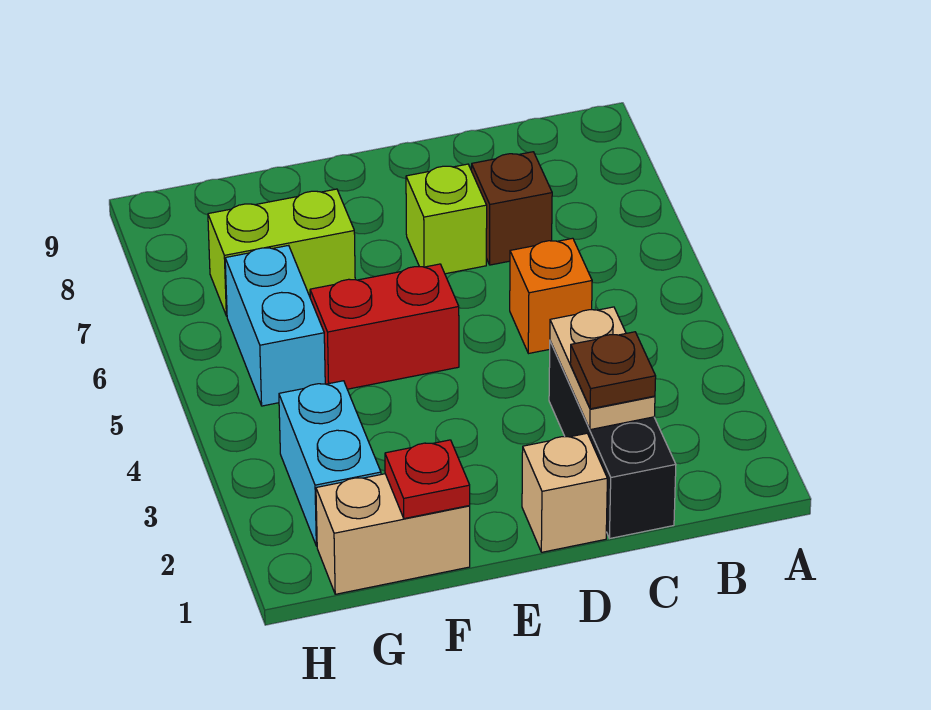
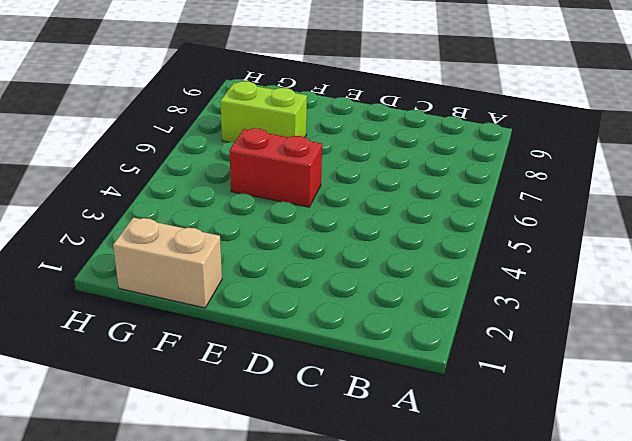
none -> black 1x3 brick [549,341,676,538]
none -> orange 1x1 brick [510,238,592,354]
none -> brown 1x1 brick [471,152,552,265]

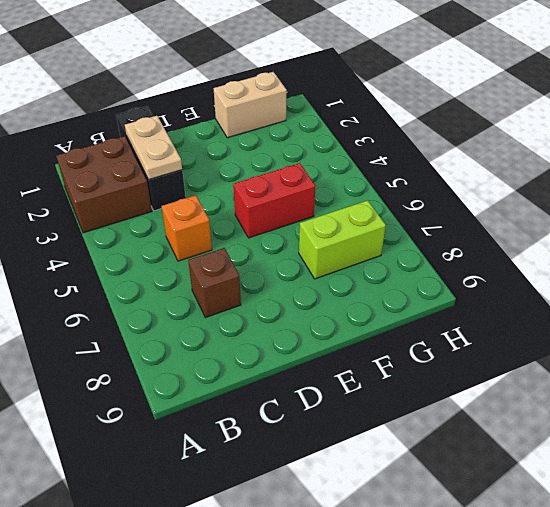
brown 2x2 brick [56,136,152,233] -> none
none -> tan 1x1 brick [522,433,607,552]
none -> lime 1x1 brick [406,164,487,274]
none -> cyan 1x2 brick [279,381,381,546]

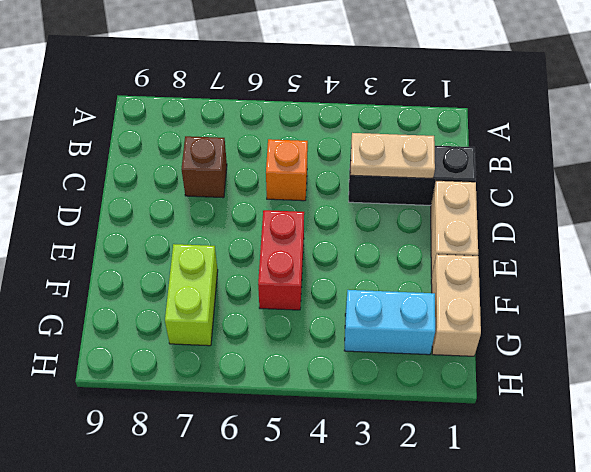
tan 1x2 brick [431,181,478,277] -> tan 1x1 brick [522,433,607,552]
none -> lime 1x1 brick [406,164,487,274]
none -> cyan 1x2 brick [225,245,325,406]
none -> red 1x1 plate [385,440,470,519]

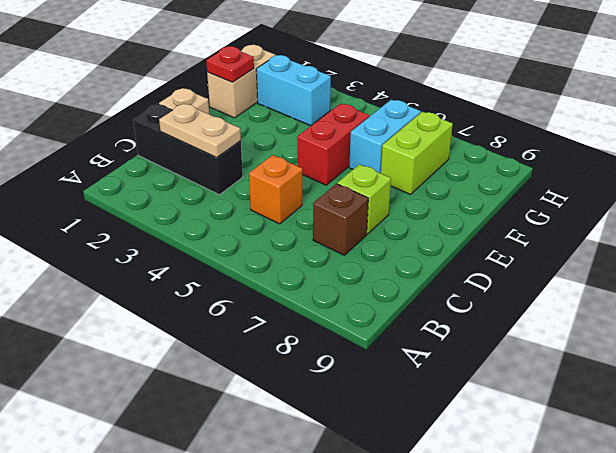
cyan 1x2 brick [349,100,421,173] -> cyan 1x2 brick turned to [225,245,325,406]
none -> brown 1x1 plate [570,332,656,409]

